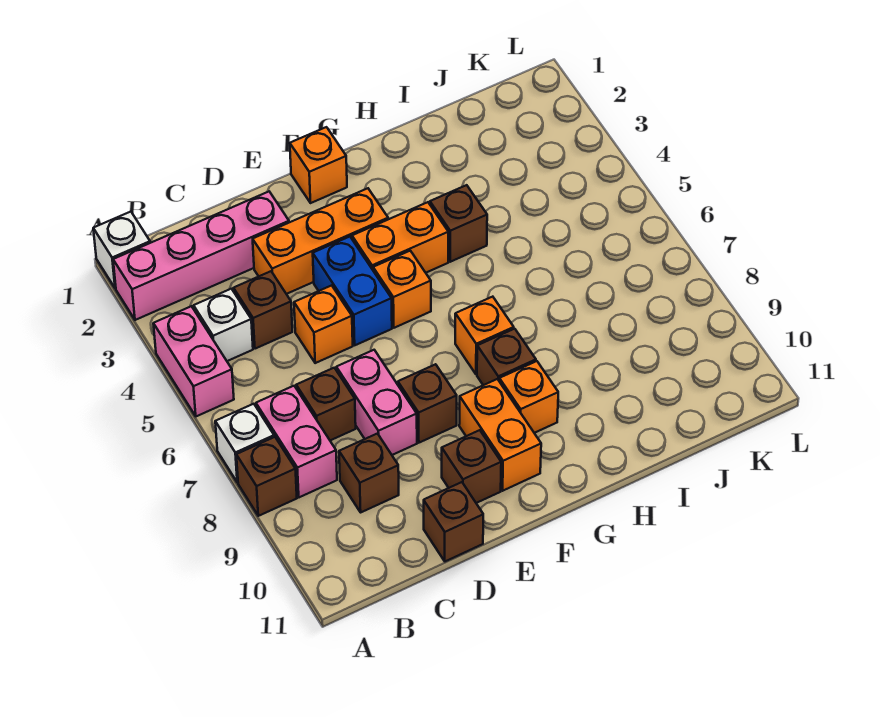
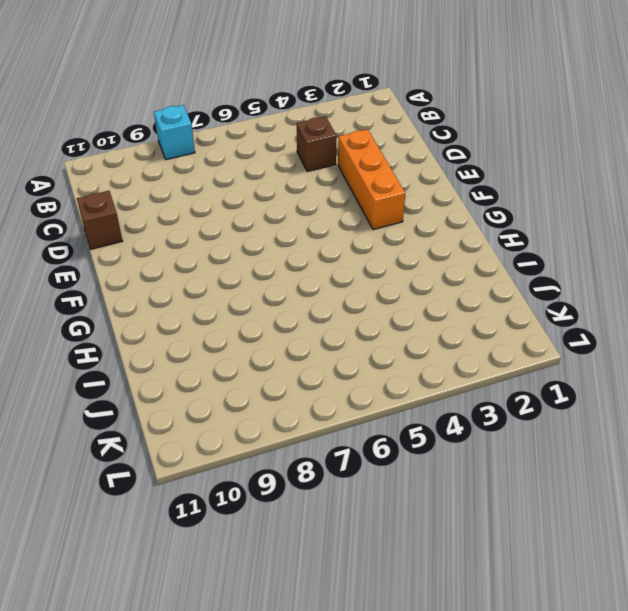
cyan 1x1 brick [154,105,195,160] -> brown 1x1 brick [236,437,297,516]
none -> white 1x1 brick [93,212,150,289]
none -> pink 1x4 brick [113,192,289,320]
none -> pink 1x2 brick [153,306,234,416]

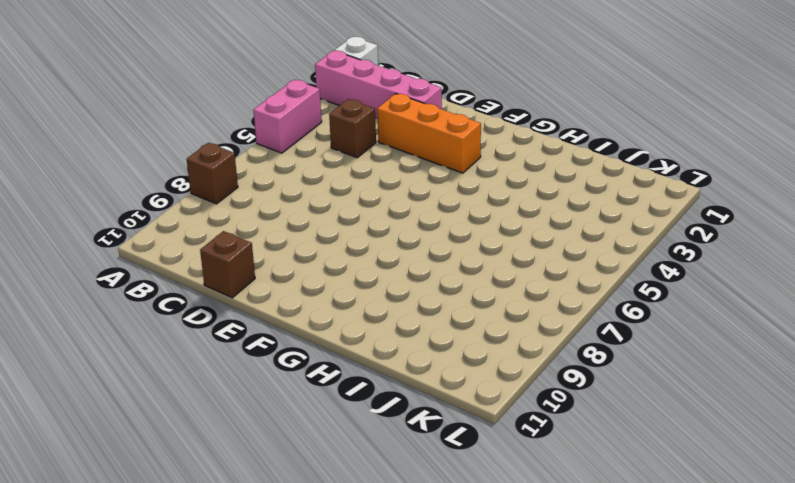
none -> white 1x1 brick [215,404,274,482]
none -> white 1x1 brick [194,289,253,361]
none -> pink 1x2 brick [256,386,337,497]

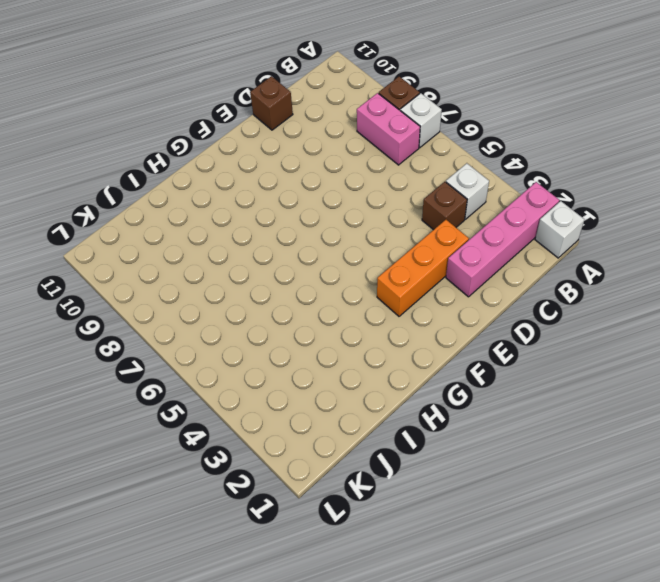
none -> pink 1x2 brick [153,306,234,416]
none -> brown 1x1 brick [296,368,356,440]
none -> brown 1x1 brick [339,434,399,512]

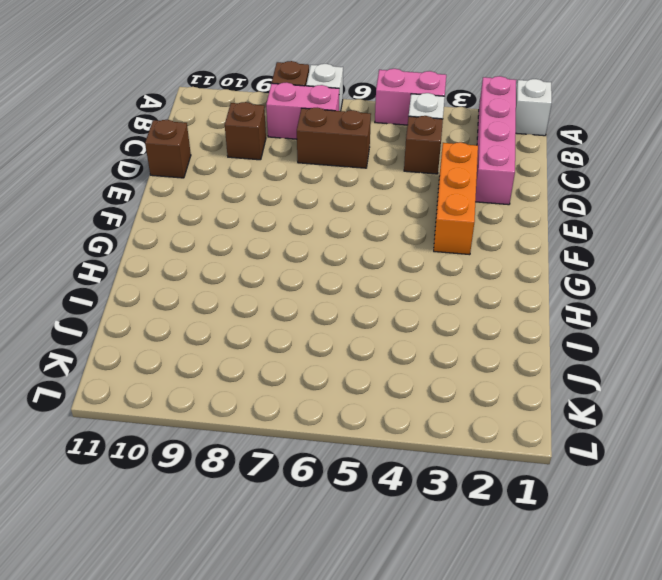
brown 1x2 brick [297,108,371,168] -> brown 1x1 brick [296,368,356,440]
none -> orange 1x1 brick [294,285,353,363]
none -> pink 1x2 brick [336,350,417,455]
none -> blue 1x2 brick [313,237,392,345]

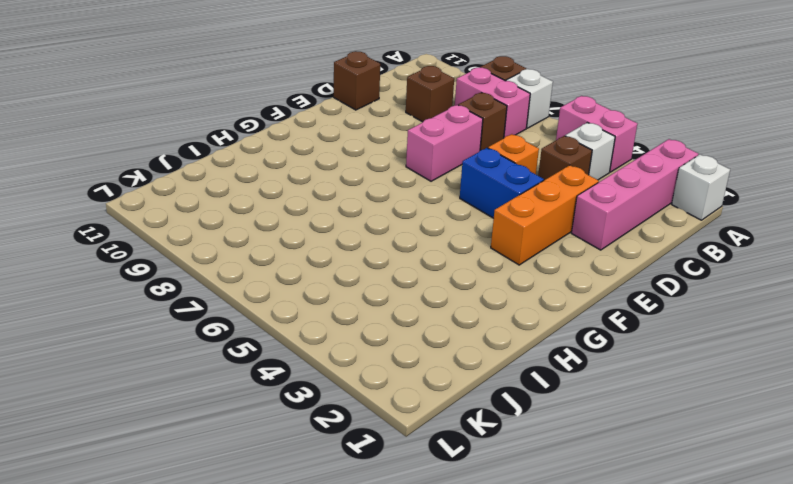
pink 1x2 brick [406,105,483,181] -> pink 1x2 brick turned to [336,350,417,455]
none -> brown 1x1 brick [398,364,457,443]
none -> brown 1x1 brick [442,430,501,503]
none -> orange 1x1 brick [290,127,347,203]

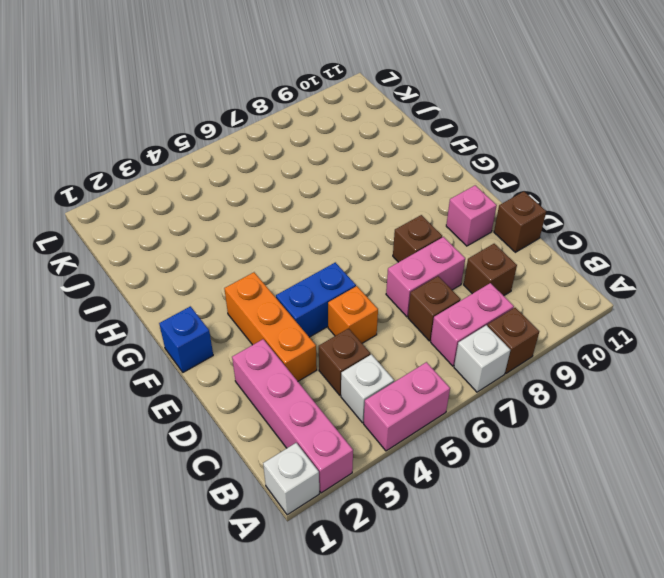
pink 1x1 brick [446,185,497,246] -> brown 1x1 brick [442,430,501,503]
blue 1x1 brick [159,306,213,372] -> orange 1x1 brick [290,127,347,203]
none -> orange 1x2 brick [352,202,448,273]
none -> orange 1x1 brick [373,251,431,328]
none -> orange 1x2 brick [459,379,541,491]

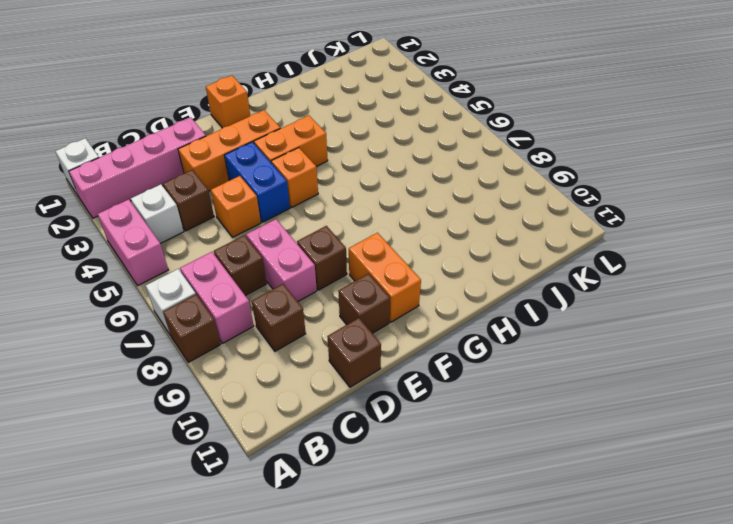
none -> orange 1x1 brick [455,297,514,374]
none -> brown 1x1 brick [477,329,536,385]
none -> orange 1x1 brick [499,361,558,433]

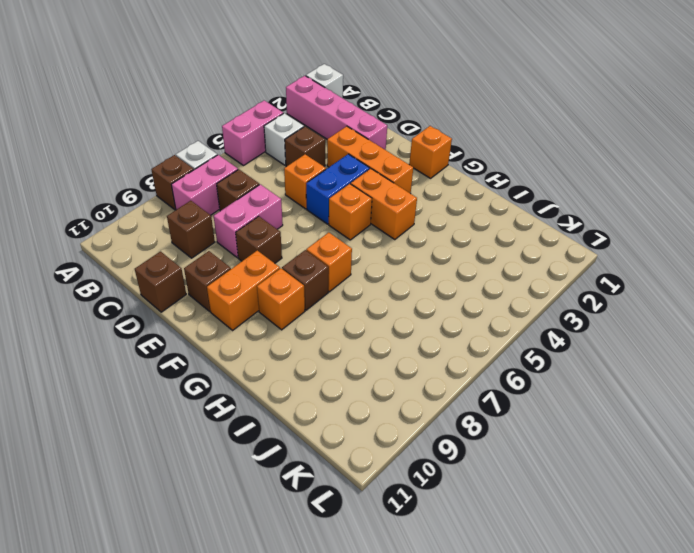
none -> brown 1x1 brick [430,185,487,262]

